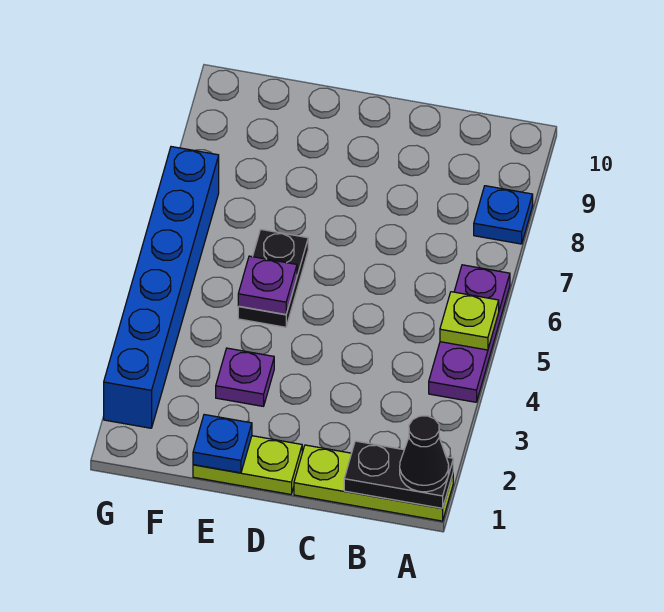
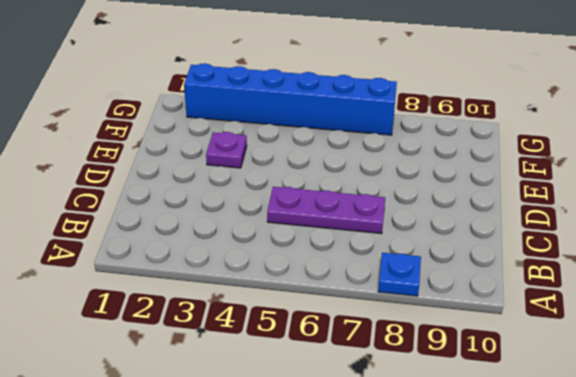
purple 1x3 plate [267,187,385,234] -> purple 1x3 plate moved to [429,265,510,402]
none -> lime 1x3 plate [294,445,453,521]
none -> lime 1x2 plate [193,436,302,494]
none -> black 1x2 plate [238,230,308,327]

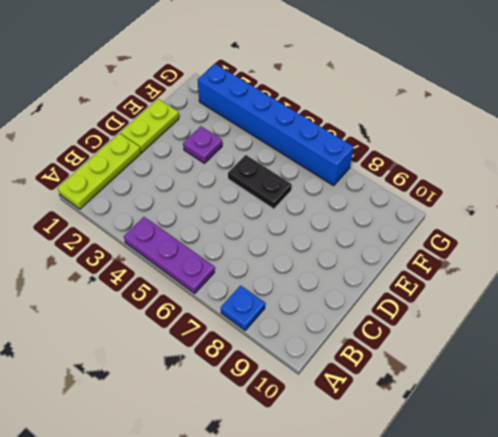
none -> black 1x2 plate [344,441,453,508]
none -> lime 1x1 plate [440,292,499,350]
none -> blue 1x1 plate [193,415,252,473]

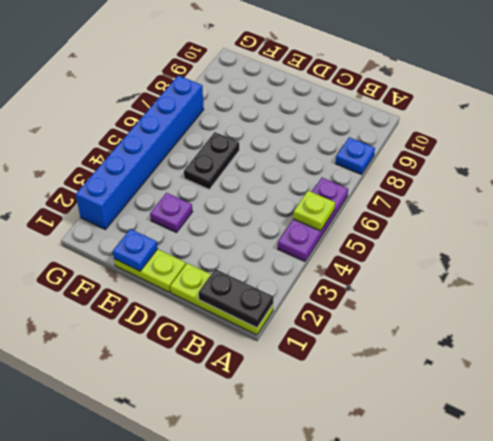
none -> purple 1x1 plate [238,256,297,314]
none -> black 1x1 cone [400,416,449,492]

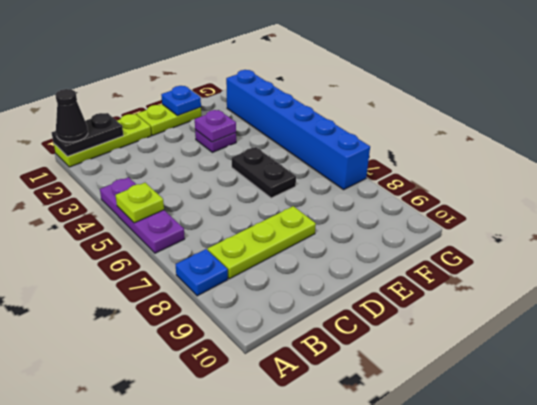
lime 1x3 plate [208,206,316,279] -> none
purple 1x1 plate [195,110,236,142] -> purple 1x1 plate moved to [238,256,297,314]

